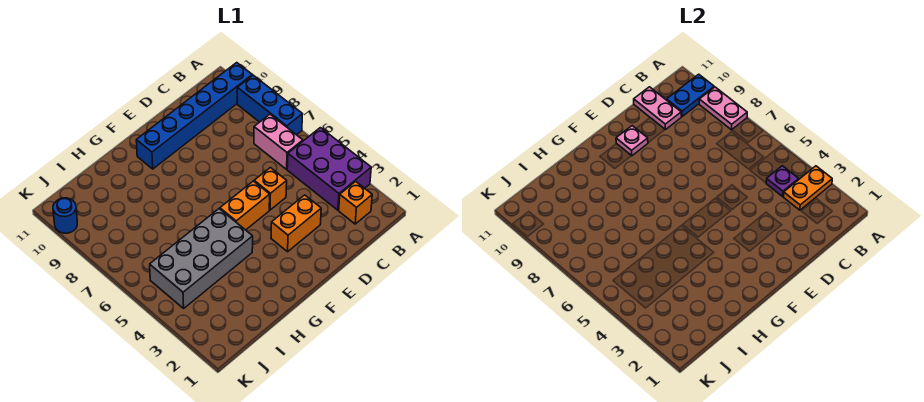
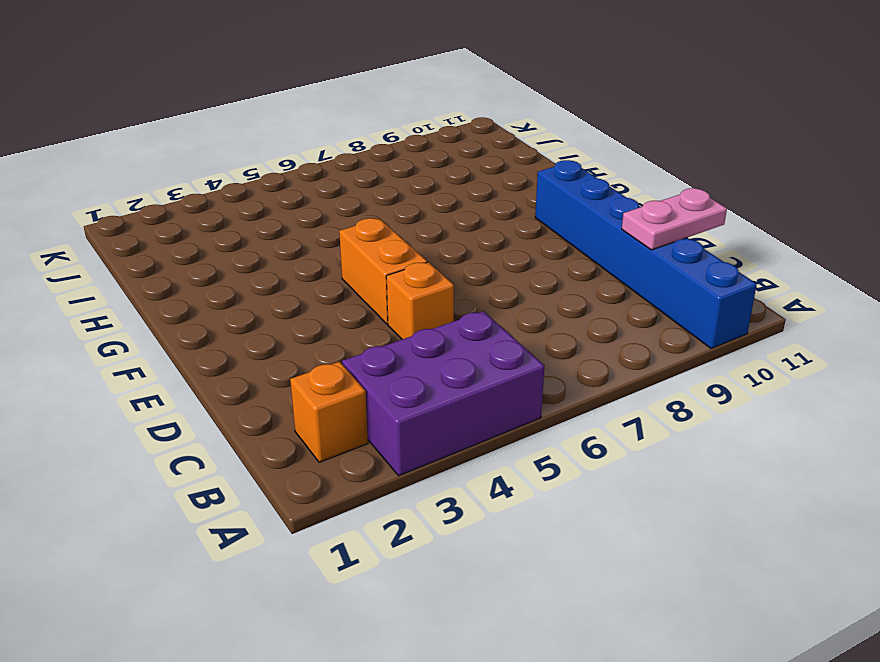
none -> blue 1x3 brick [237,75,302,135]
none -> pink 1x2 brick [254,114,303,169]
none -> orange 1x2 brick [271,195,321,252]

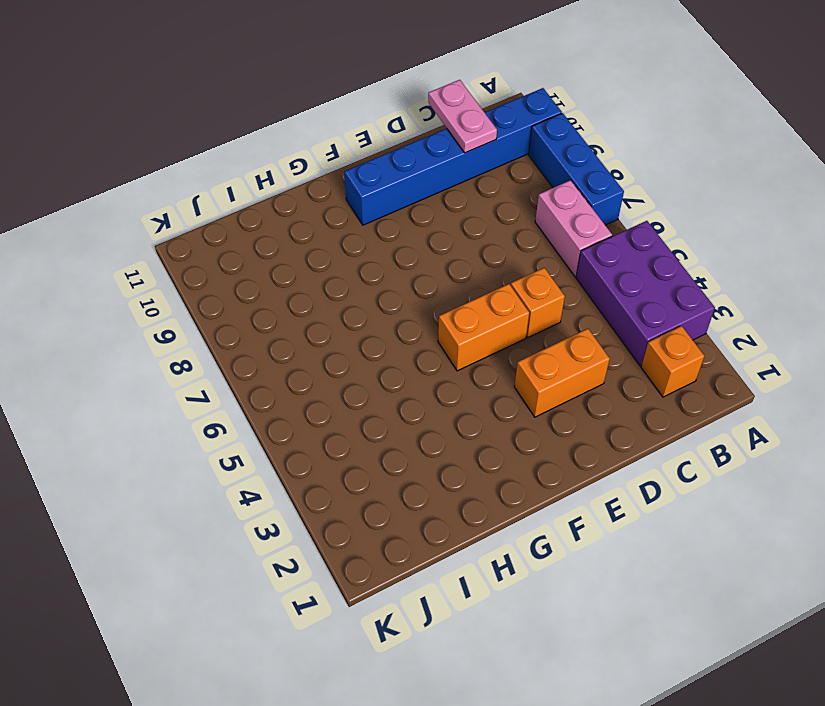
none -> grey 2x4 brick [150,209,253,308]
none -> blue 1x1 round brick [53,198,77,233]
none -> orange 1x2 plate [784,166,832,210]

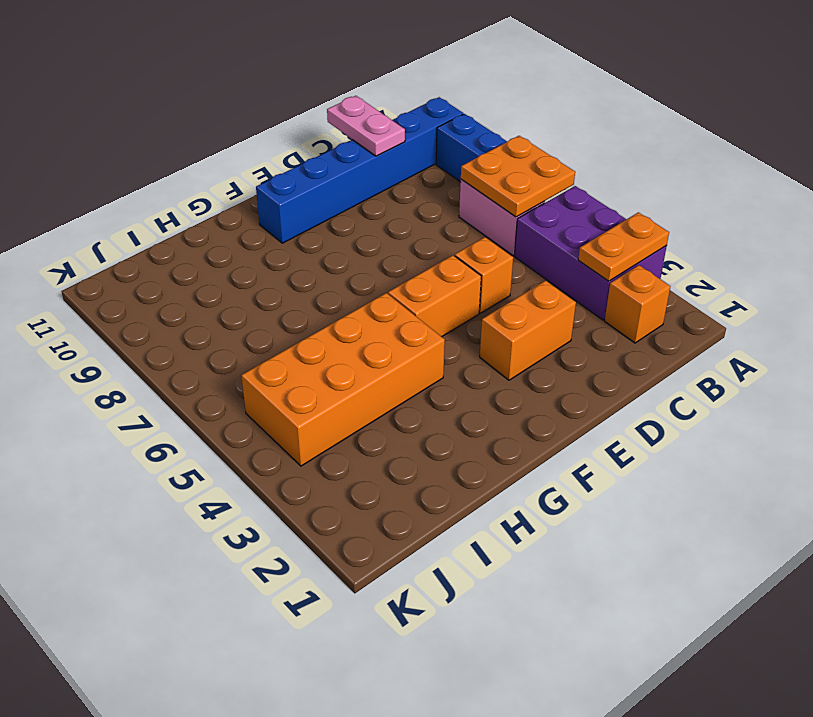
orange 2x2 plate [461,136,575,217] -> none
orange 2x4 brick [241,293,445,466] -> grey 2x4 brick [150,209,253,308]
none -> blue 1x1 round brick [53,198,77,233]
none -> pink 1x2 plate [699,87,747,130]
none -> blue 1x2 plate [667,74,714,117]

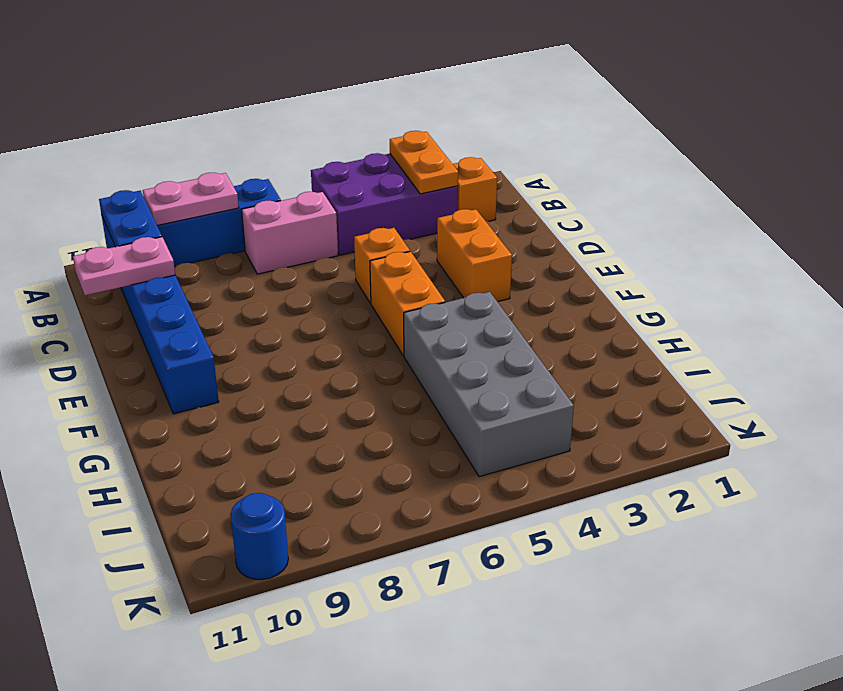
none -> purple 1x1 plate [766,166,799,196]
none -> pink 1x1 plate [616,126,648,156]

